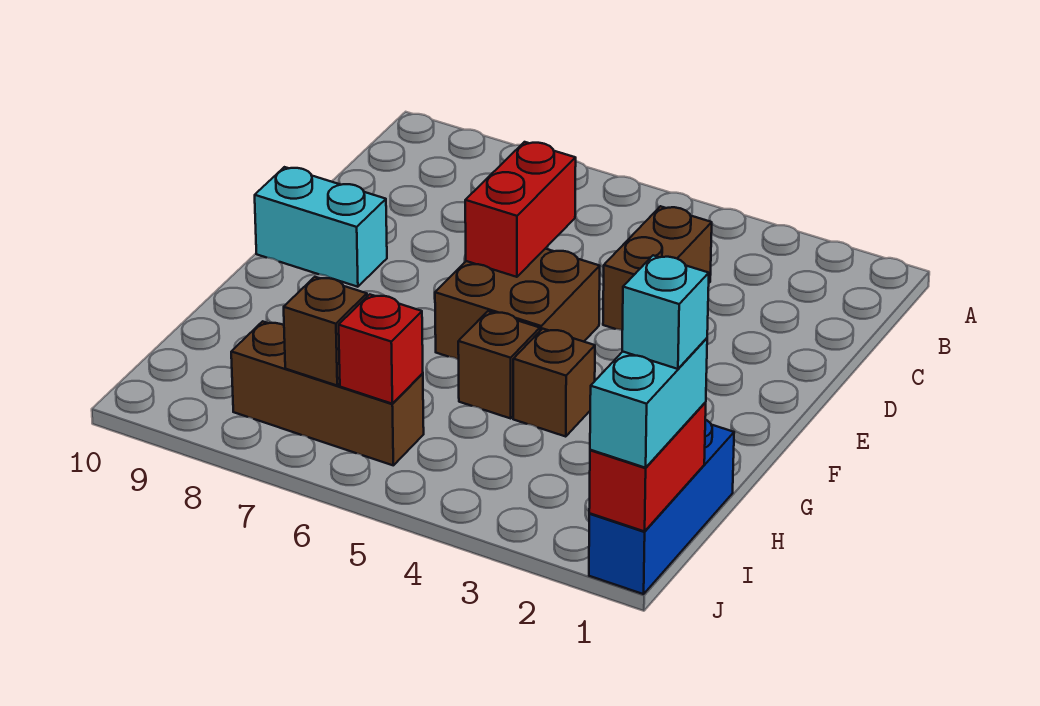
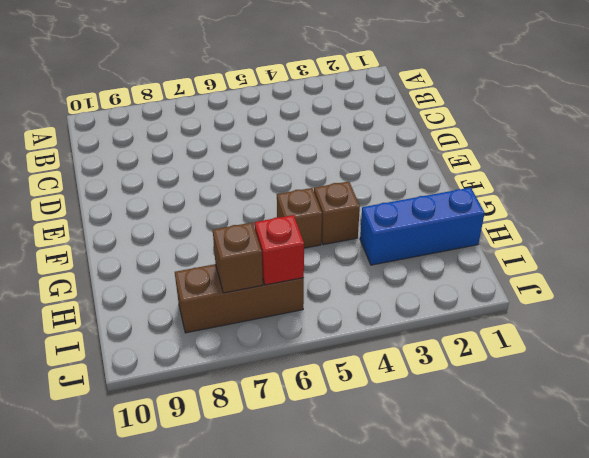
blue 1x3 brick [360,188,484,265] -> blue 1x3 brick turned to [589,420,734,594]
none -> brown 1x2 brick [603,206,712,330]
none -> brown 2x2 brick [435,249,600,360]
none -> cyan 1x2 brick [255,167,387,287]

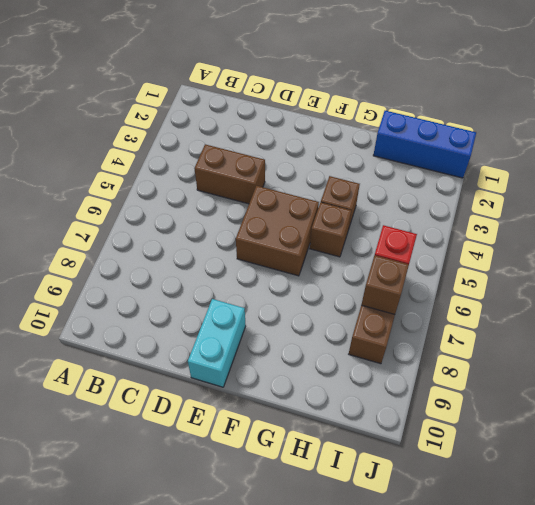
none -> red 1x2 brick [465,142,576,277]
none -> red 1x2 brick [589,402,706,531]
none -> cyan 1x2 brick [590,338,707,468]

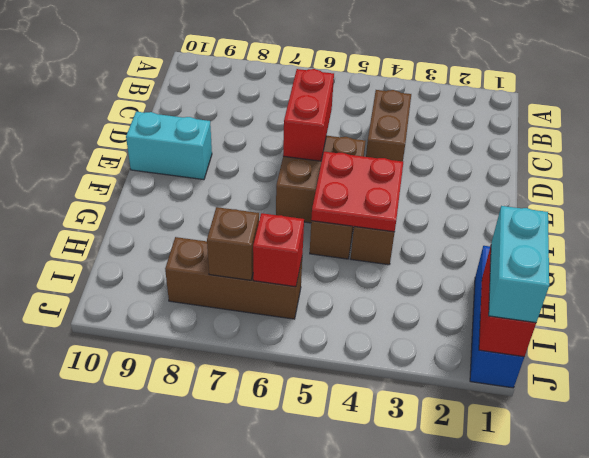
red 2x2 plate [311,152,403,232] -> none
none -> cyan 1x1 brick [622,255,709,369]

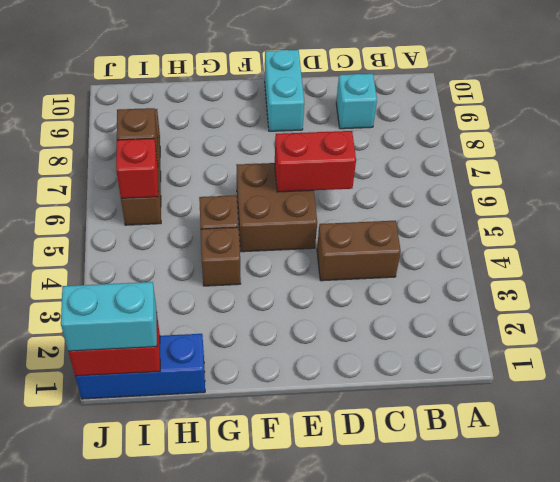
cyan 1x1 brick [336,74,377,129] -> cyan 1x1 brick moved to [622,255,709,369]

